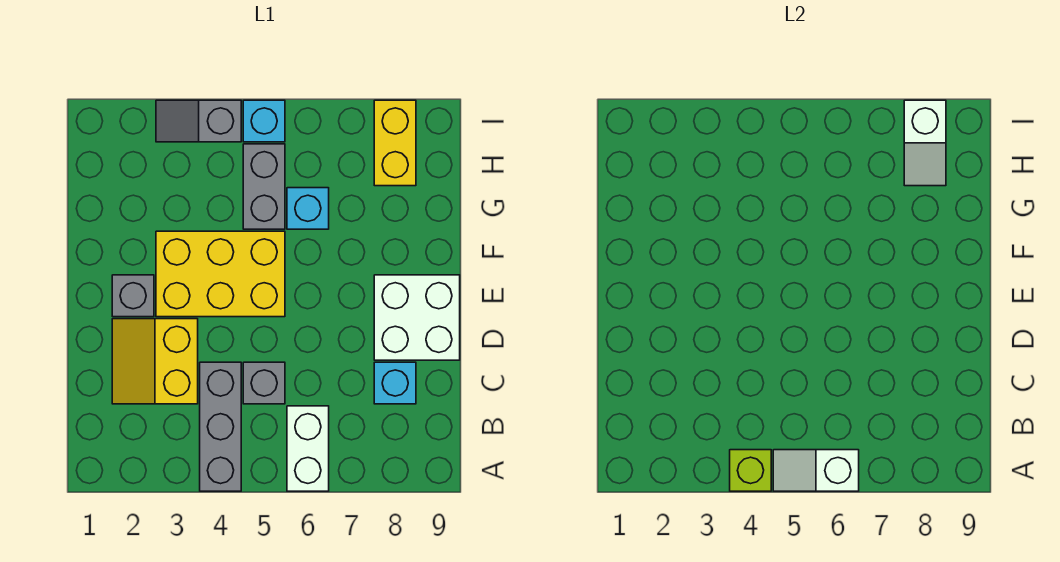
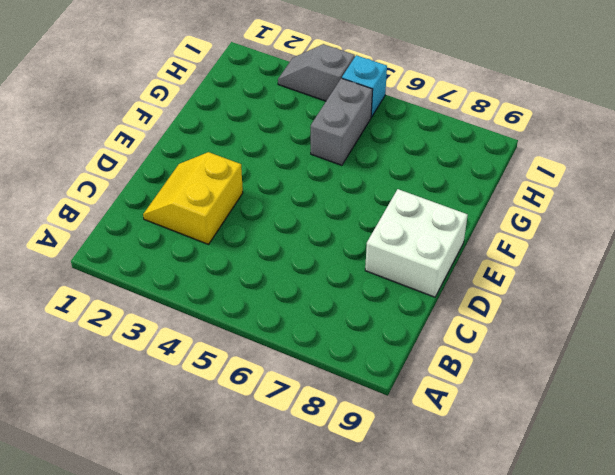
none -> grey 1x3 brick [200,362,241,491]
none -> white 1x2 brick [287,406,329,491]
none -> grey 1x1 brick [243,362,285,404]

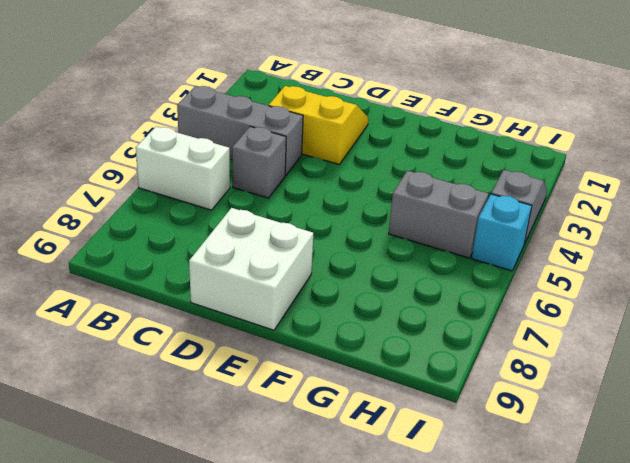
none -> cyan 1x1 brick [374,362,416,404]
none -> grey 1x1 brick [112,275,154,317]
none -> yellow 2x3 brick [156,231,285,317]

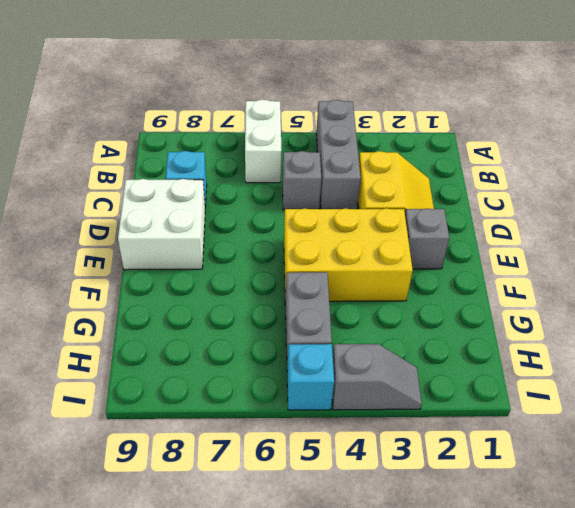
none -> cyan 1x1 brick [287,188,329,229]
none -> yellow 1x2 brick [374,100,416,186]
none -> lime 1x1 brick [730,450,771,491]

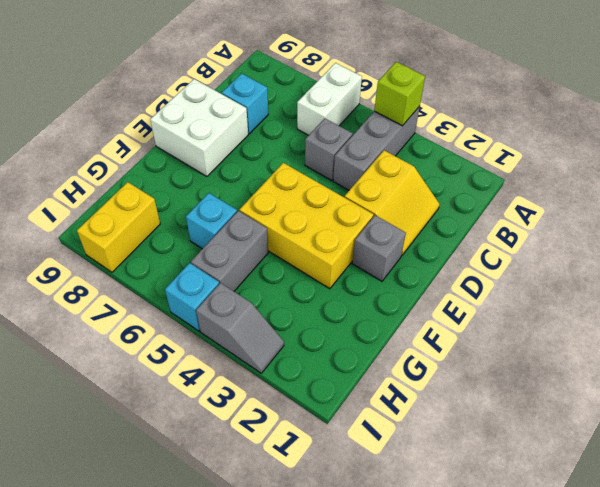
none -> white 1x2 slope [773,450,859,491]
none -> white 1x2 slope [904,100,946,186]

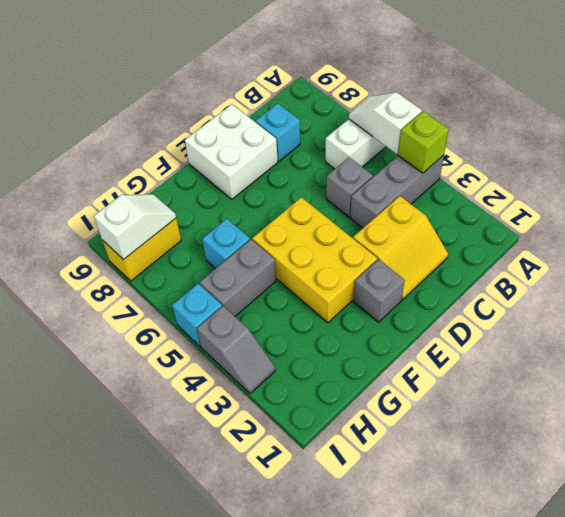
white 1x2 slope [349,92,422,154] -> white 1x2 slope turned to [773,450,859,491]

